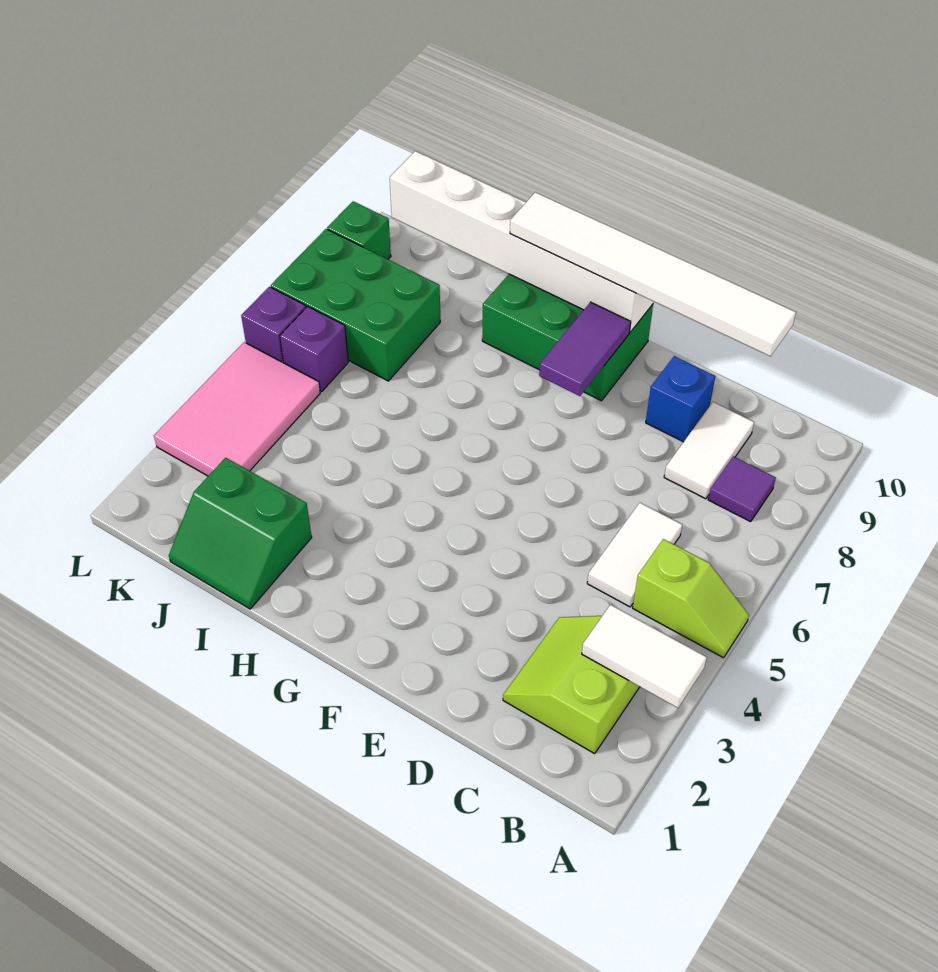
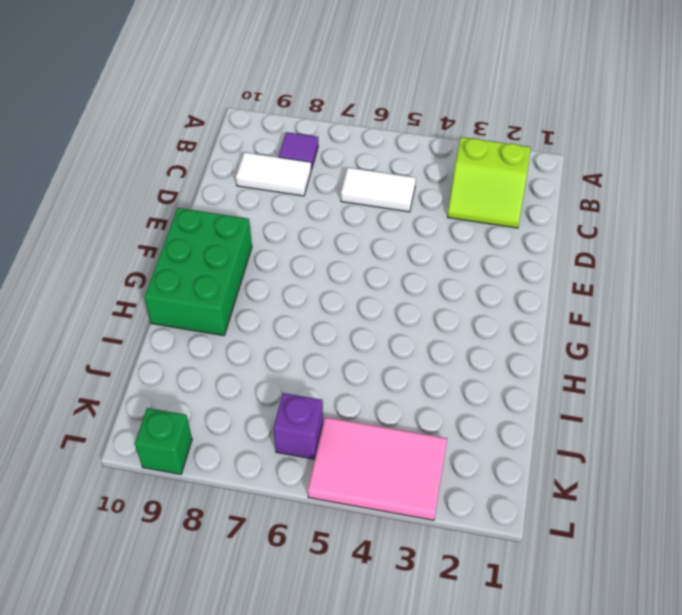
none -> lime 1x2 slope [633,539,749,658]
none -> blue 1x1 brick [646,356,715,442]
none -> green 2x2 slope [169,458,312,609]

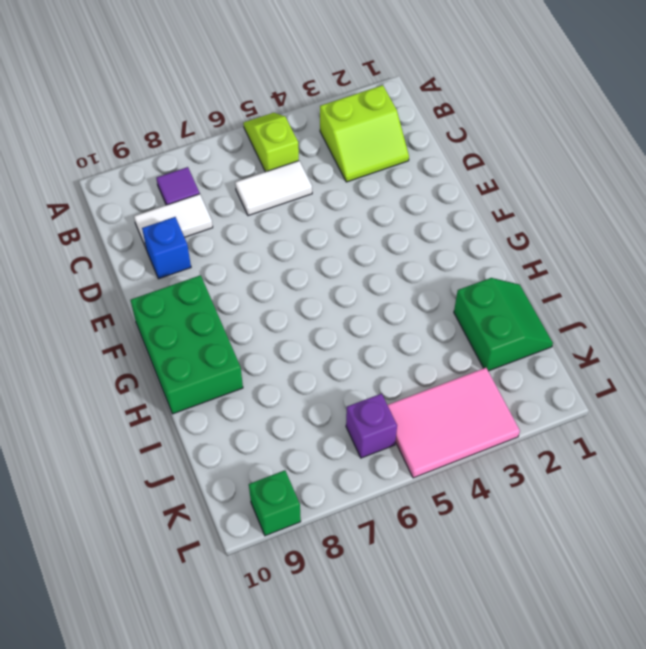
none -> green 2x3 brick [271,229,440,381]
none -> purple 1x1 brick [241,287,306,363]
none -> white 1x2 tile [582,605,707,708]

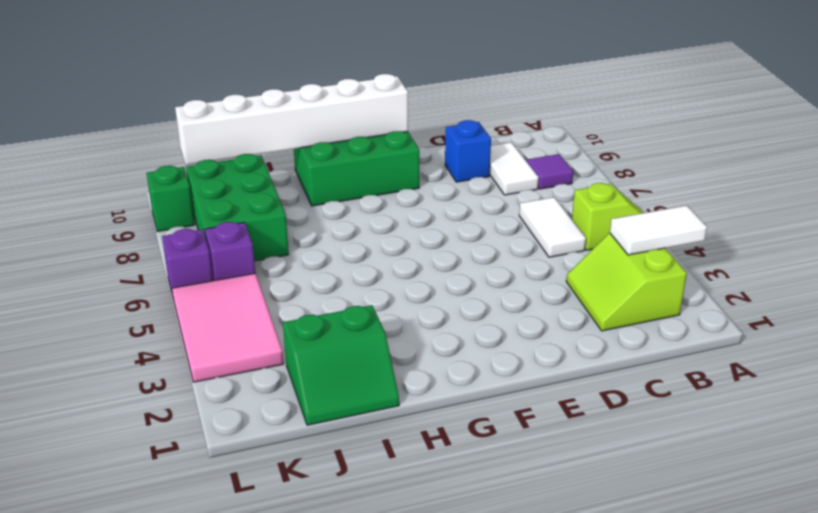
green 2x3 brick [186,154,289,261] -> green 2x3 brick turned to [271,229,440,381]
none -> purple 1x2 tile [539,302,631,396]
none -> white 1x6 tile [510,192,796,356]

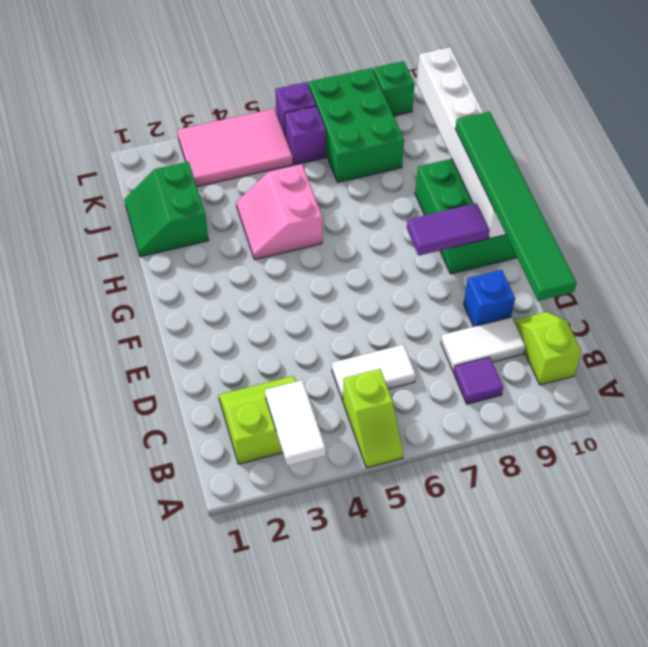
lime 1x2 slope [514,312,582,385] -> none
green 1x6 tile [455,112,576,301] -> white 1x6 tile [510,192,796,356]
pink 2x2 slope [236,164,322,260] -> none

